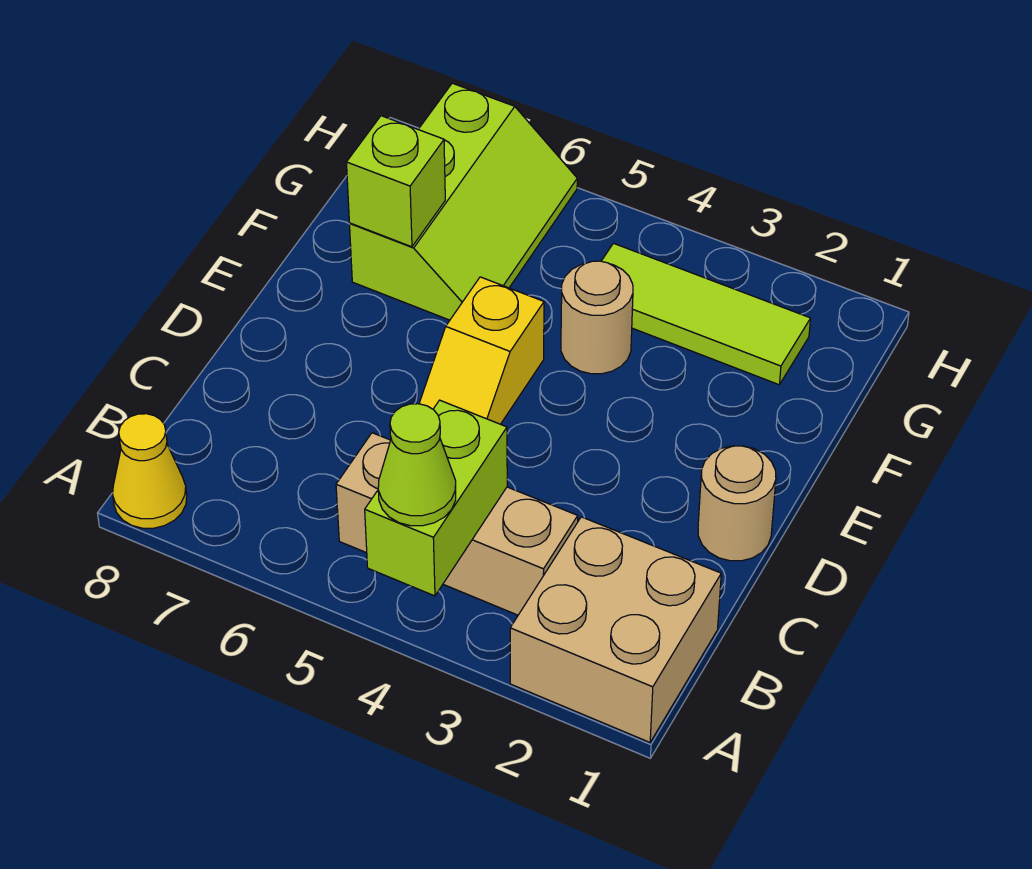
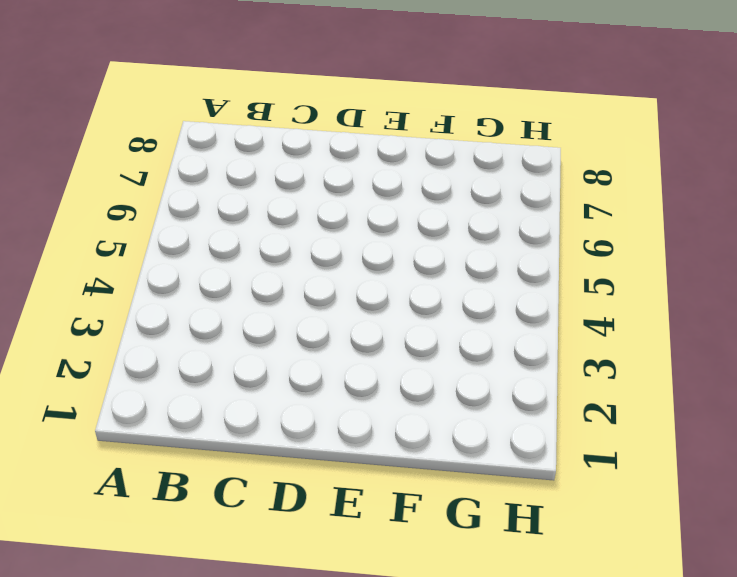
none -> tan 2x2 brick [510,517,721,742]
none -> yellow 1x1 cone [113,414,187,528]

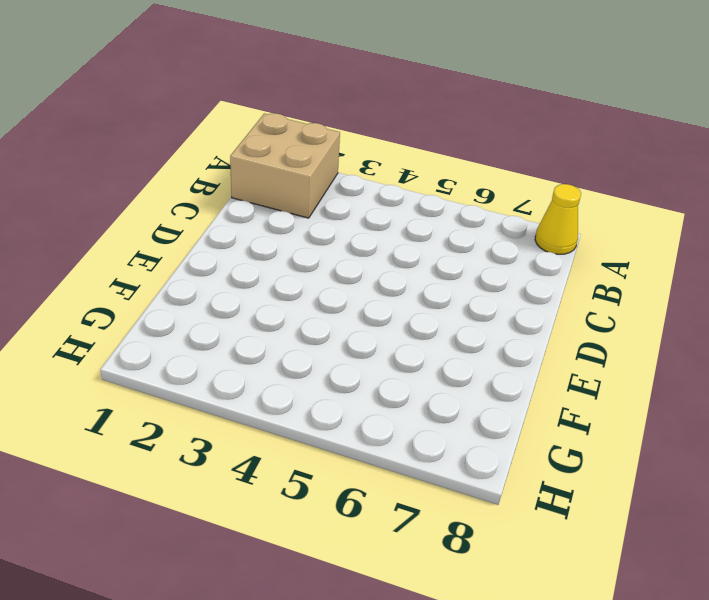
none -> tan 1x3 brick [336,433,578,615]
none -> tan 1x1 round brick [698,446,776,561]

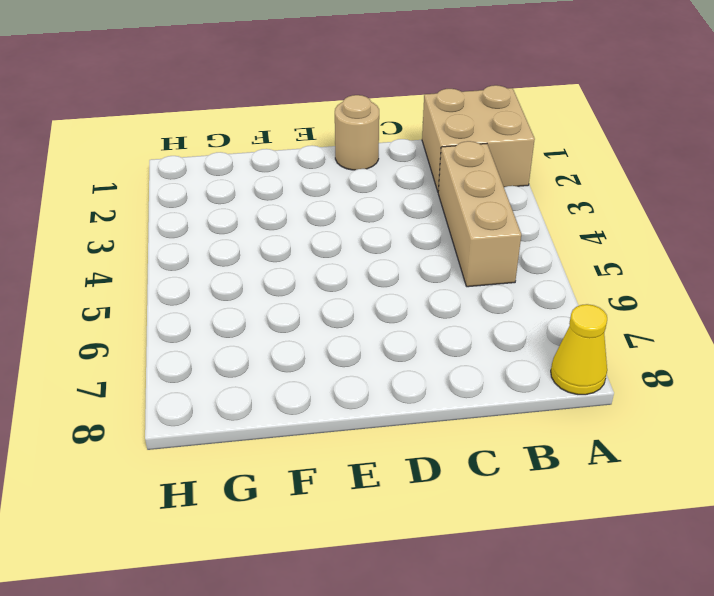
none -> yellow 1x2 slope [419,277,544,424]
none -> tan 1x1 round brick [561,261,633,374]

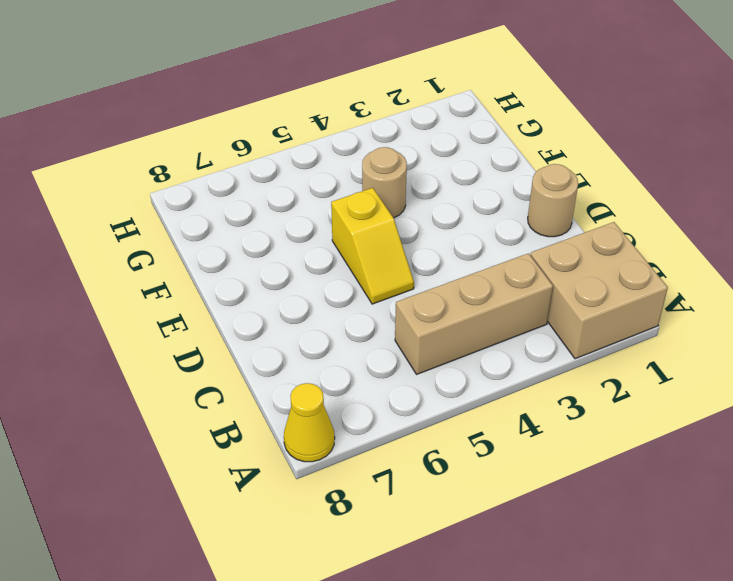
none -> lime 2x3 slope [350,83,577,320]
none -> lime 1x3 tile [602,243,811,385]

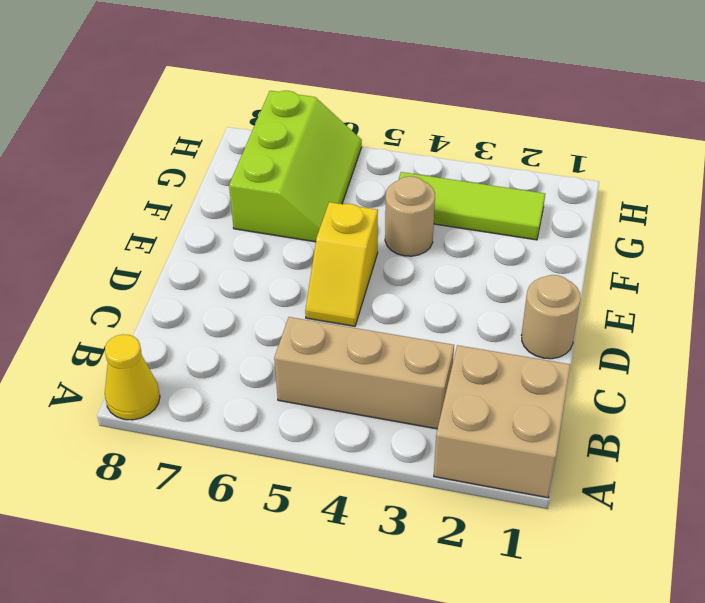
none -> lime 1x2 brick [365,400,507,596]
none -> lime 1x1 brick [346,116,445,247]

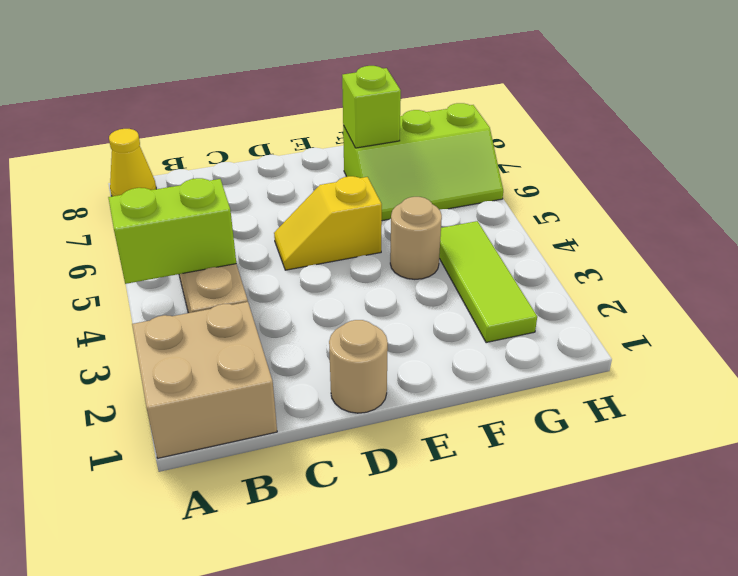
none -> lime 1x1 cone [378,404,456,526]

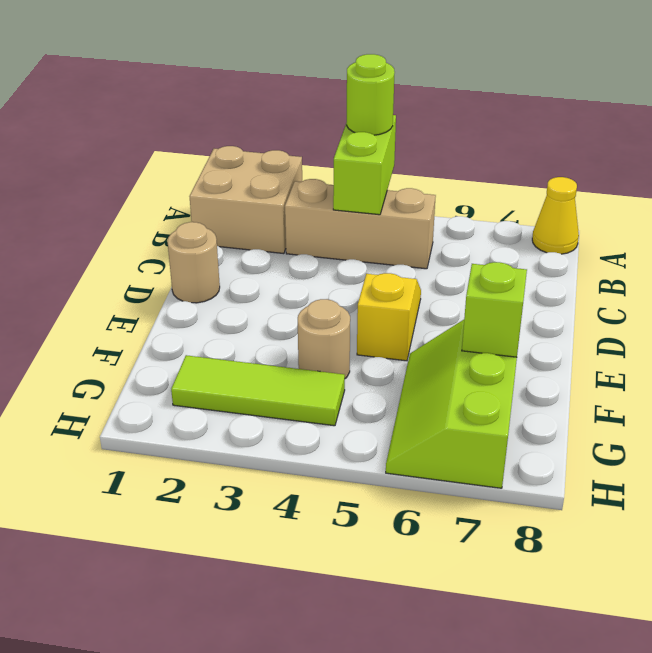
lime 1x1 round brick [347,54,395,135] -> lime 1x1 cone [378,404,456,526]

